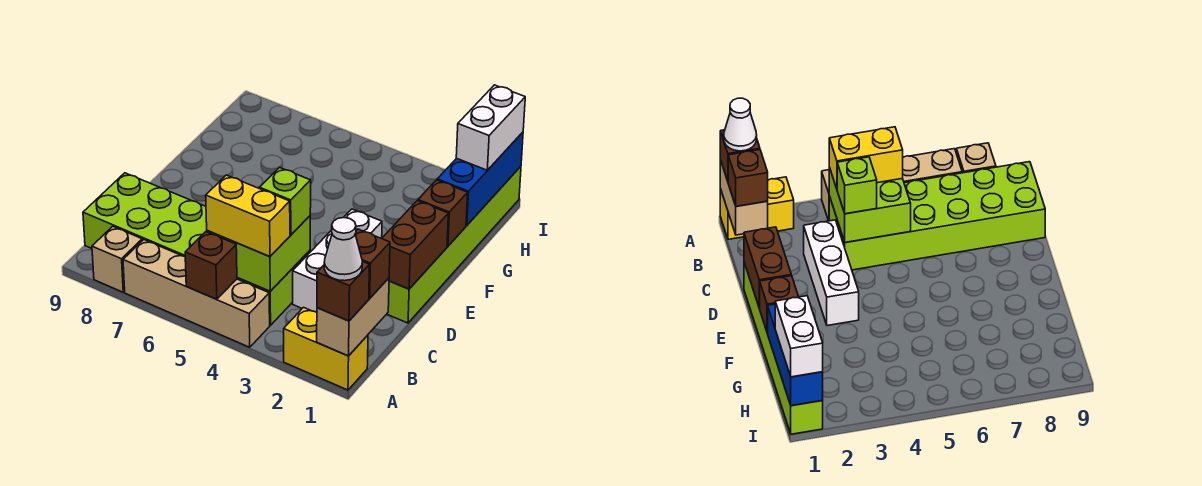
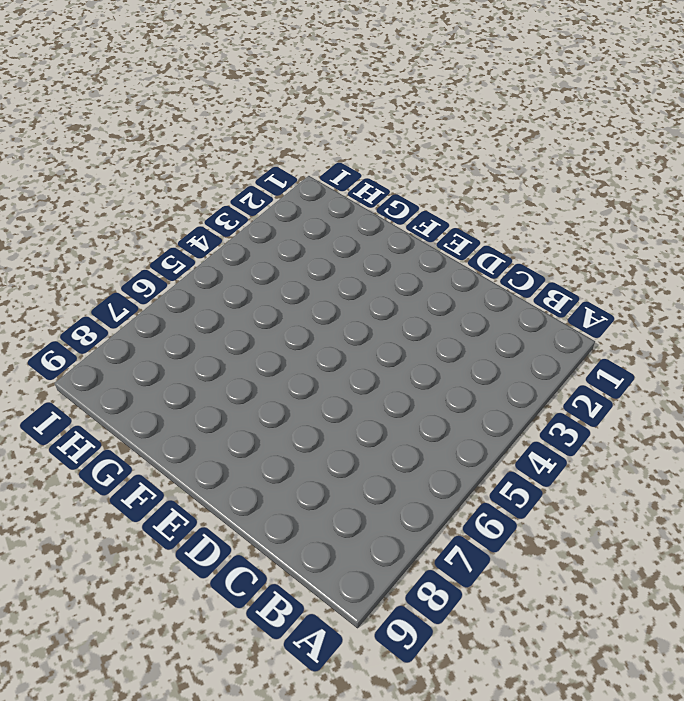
none -> yellow 1x2 brick [284,307,368,390]
none -> tan 1x4 brick [123,240,270,347]
none -> tan 1x1 brick [92,226,142,292]

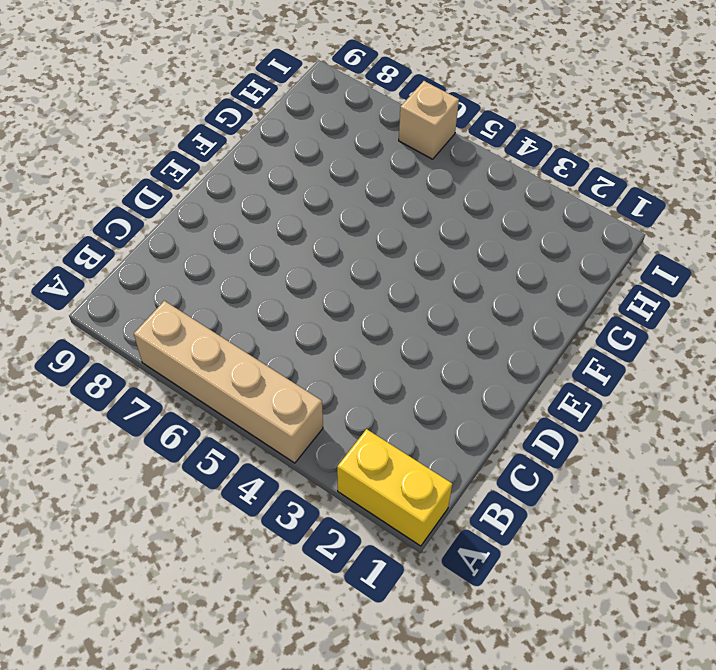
tan 1x1 brick [399,81,459,159] -> tan 1x1 brick moved to [92,226,142,292]
none -> lime 2x6 brick [83,173,310,325]
none -> white 1x3 brick [293,209,382,312]
none -> lime 1x6 brick [387,166,521,323]

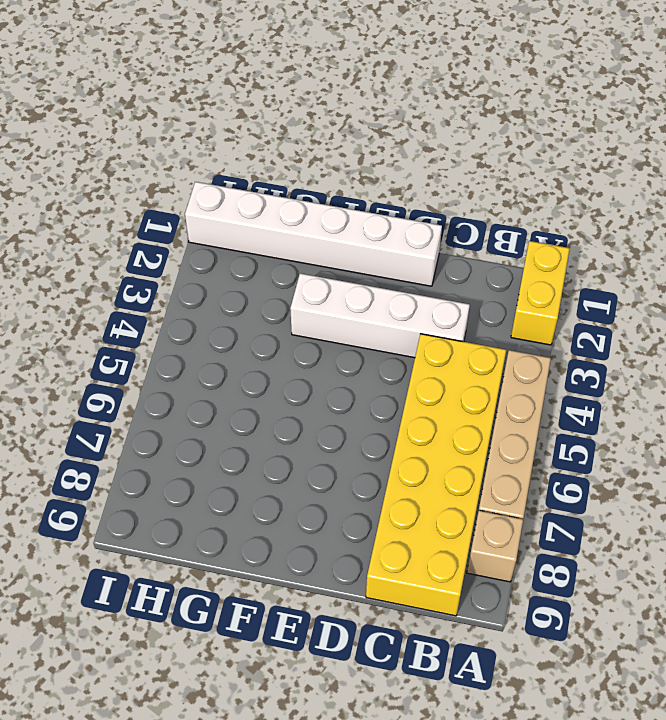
yellow 2x6 brick [366,334,506,616] -> lime 2x6 brick [83,173,310,325]
white 1x4 brick [290,273,470,358] -> white 1x3 brick [293,209,382,312]
white 1x6 brick [185,182,442,286] -> lime 1x6 brick [387,166,521,323]
none -> tan 1x2 brick [317,278,389,356]
none -> brown 1x1 brick [185,232,237,299]
none -> lime 2x2 brick [207,216,310,291]

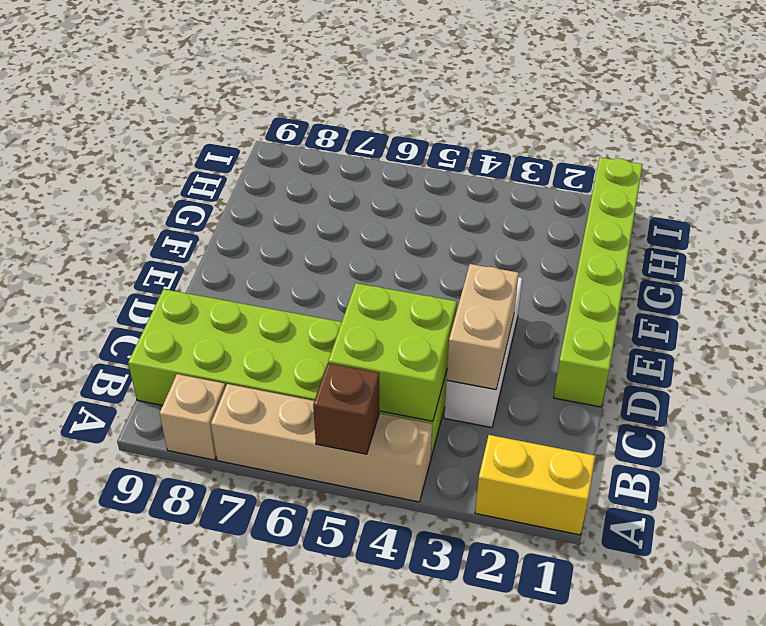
tan 1x2 brick [447,264,519,390] -> tan 1x2 brick moved to [317,278,389,356]
none -> brown 1x2 brick [382,201,448,289]
none -> brown 1x1 brick [418,180,468,246]
none -> blue 1x3 brick [437,132,523,225]

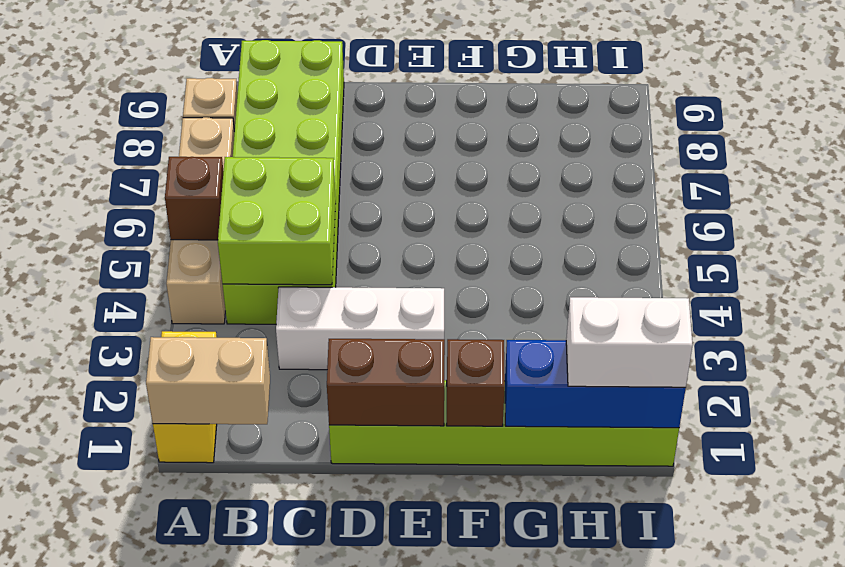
none -> brown 1x1 brick [317,261,369,321]
none -> brown 1x1 brick [355,229,390,298]
none -> yellow 1x2 brick [206,175,290,257]

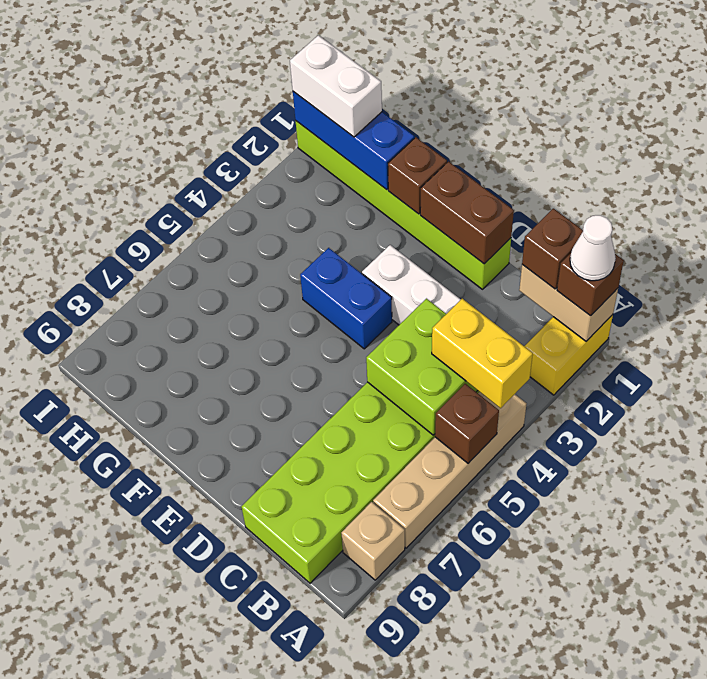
yellow 1x2 brick [432,299,533,408] -> yellow 1x2 brick turned to [206,175,290,257]
blue 1x2 brick [300,248,392,349] -> none
none -> lime 1x1 brick [260,168,311,235]

